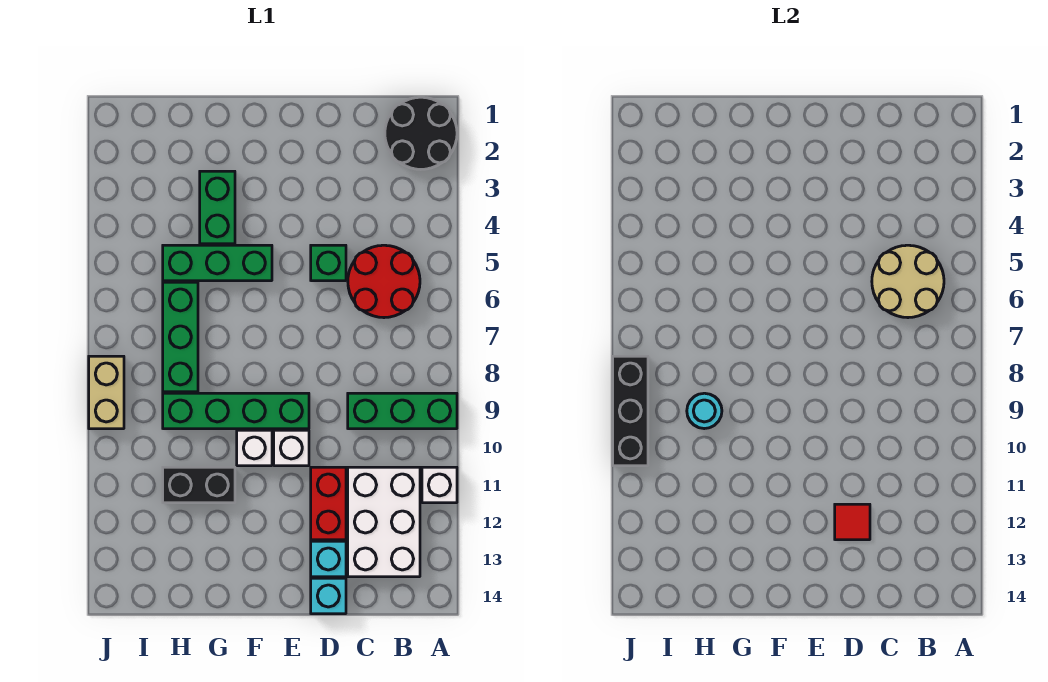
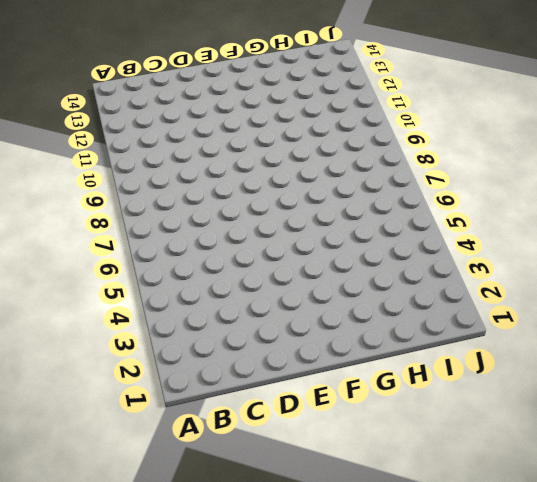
none -> black 2x2 round brick [385,97,457,170]
none -> green 1x3 brick [348,393,457,429]
none -> white 1x1 brick [422,467,457,503]

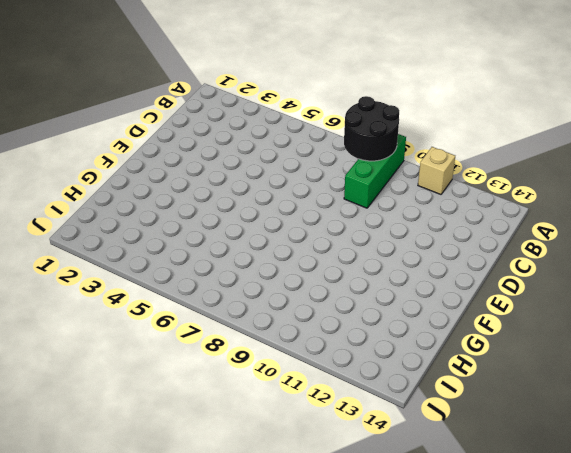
black 2x2 round brick [344,96,399,161] -> black 2x2 round brick moved to [385,97,457,170]
tan 1x1 brick [418,147,455,194] -> white 1x1 brick [422,467,457,503]
none -> red 2x2 round brick [348,245,420,318]
none -> white 2x3 brick [348,467,420,577]
none -> green 1x1 brick [311,245,346,281]

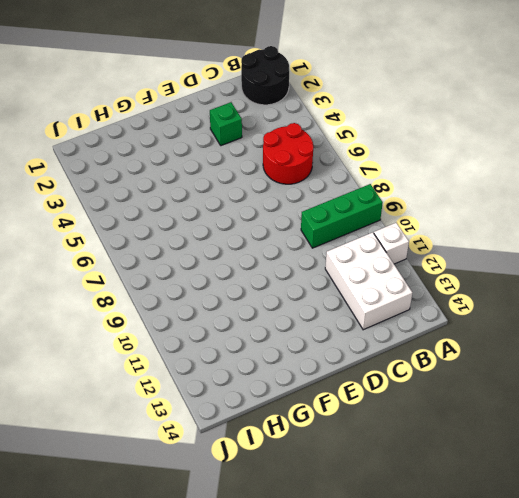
green 1x1 brick [210,102,242,146] -> green 1x1 brick moved to [311,245,346,281]
none -> red 1x2 brick [311,467,346,540]
none -> cyan 1x1 brick [311,541,346,577]
none -> cyan 1x1 brick [311,578,346,614]

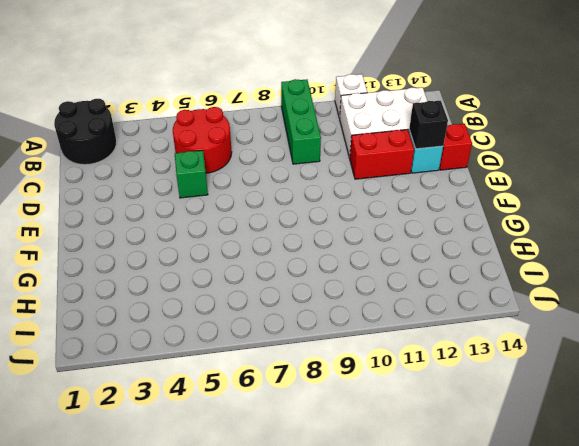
black 1x1 brick [409,101,448,149] -> none
red 1x1 brick [439,124,472,170] -> cyan 1x1 brick [311,578,346,614]
none -> green 1x4 brick [163,393,309,429]
none -> white 1x1 brick [274,430,309,466]
none -> green 1x3 brick [163,245,272,281]

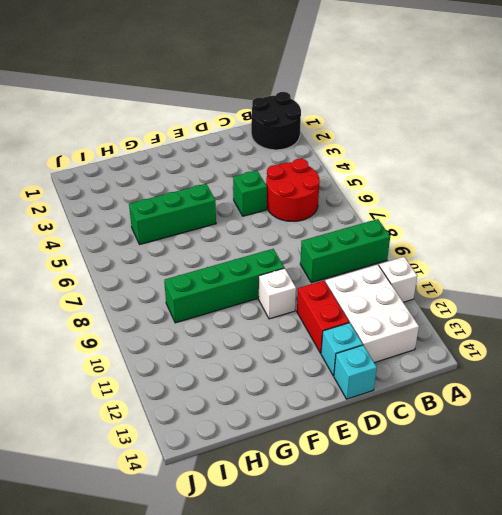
none -> white 1x1 brick [237,430,272,466]
none -> green 1x2 brick [200,171,235,244]
none -> black 1x2 brick [163,467,235,503]

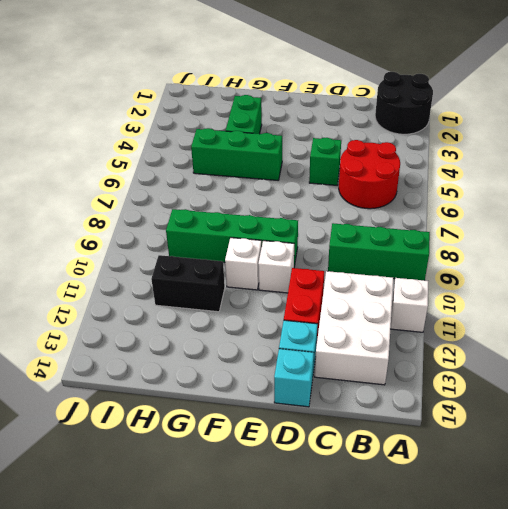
none -> green 1x3 brick [163,282,198,392]
none -> tan 1x2 brick [89,356,124,429]
none -> tan 2x2 round brick [872,245,944,318]

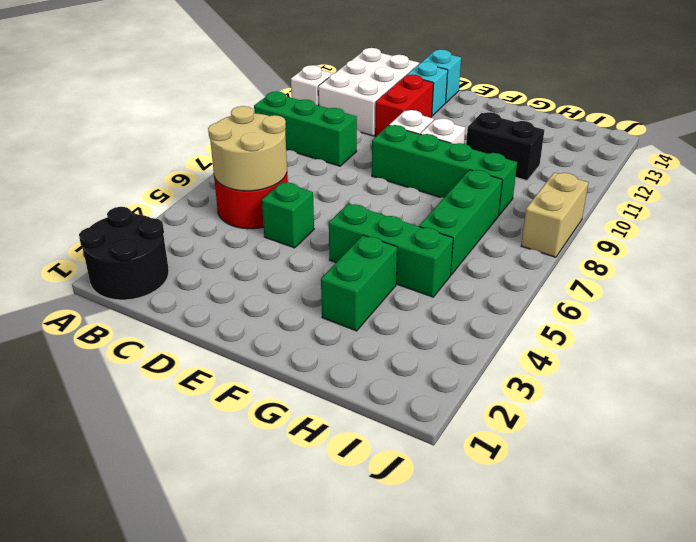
none -> red 1x1 tile [835,504,870,540]
none -> cyan 1x1 round brick [687,393,722,429]
none -> black 1x3 brick [613,356,648,466]

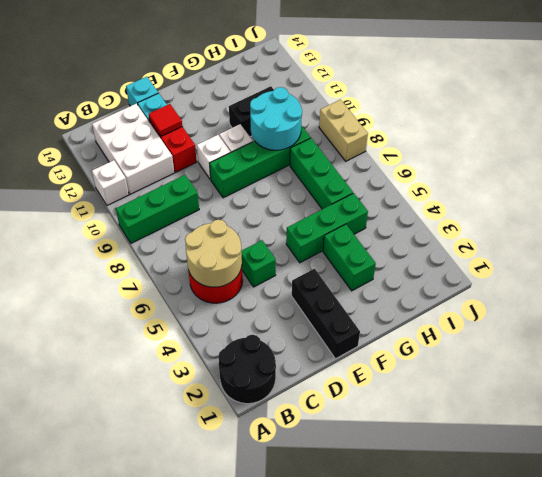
black 1x3 brick [292,269,360,359] -> black 1x3 brick moved to [613,356,648,466]
cyan 2x2 round brick [250,87,302,150] -> cyan 1x1 round brick [687,393,722,429]

